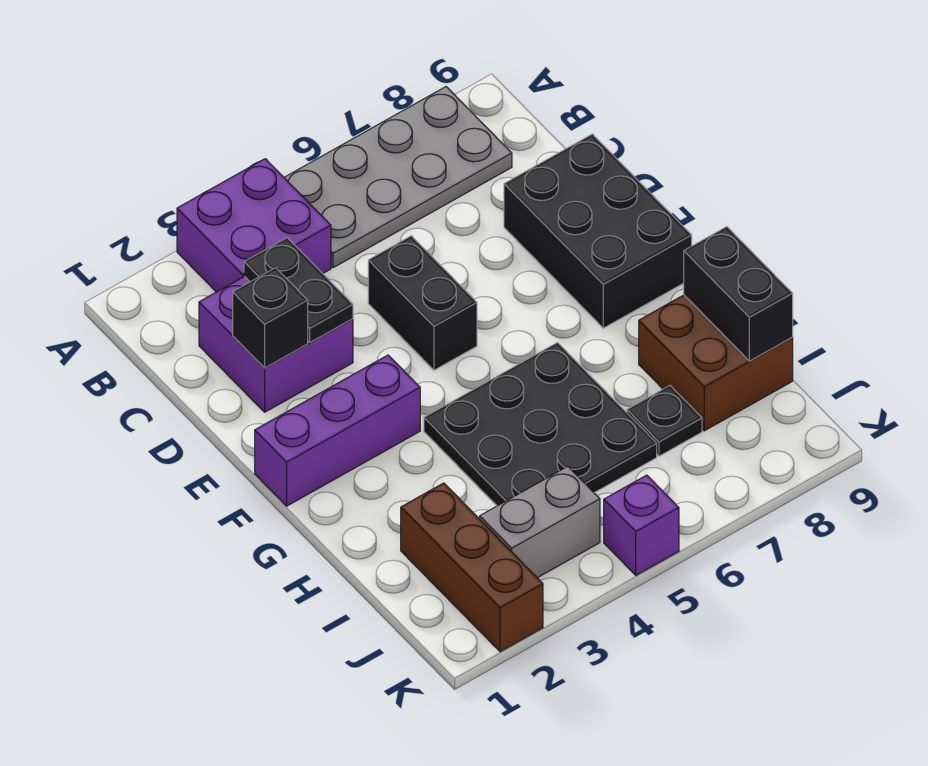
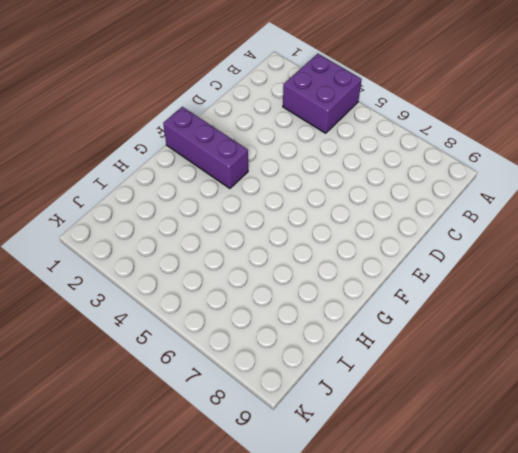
none -> grey 2x4 plate [284,87,512,268]
none -> purple 2x2 brick [199,276,353,412]
none -> black 1x2 brick [368,236,477,370]

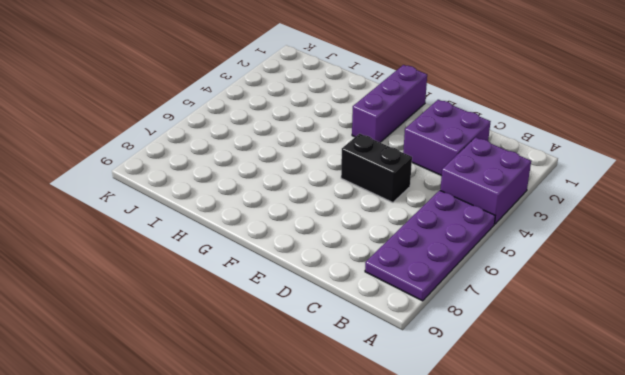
purple 2x4 plate [365,190,495,301] -> grey 2x4 plate [284,87,512,268]
none -> black 2x3 brick [504,134,692,328]
none -> black 3x3 plate [424,343,657,506]
none -> brown 2x2 brick [639,295,793,431]

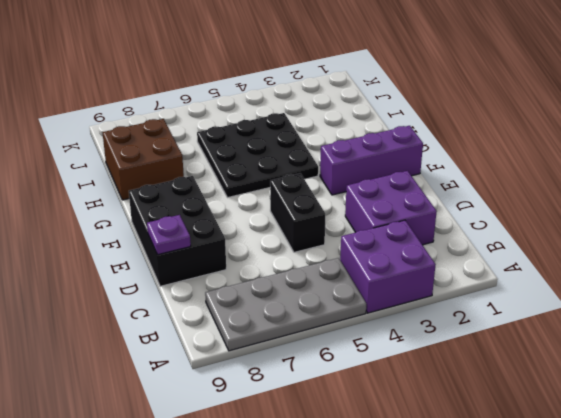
purple 1x1 plate [147,215,191,255] -> none
none -> brown 1x3 brick [401,483,543,652]
none -> black 1x1 plate [627,386,702,456]
none -> grey 1x2 brick [480,466,600,578]

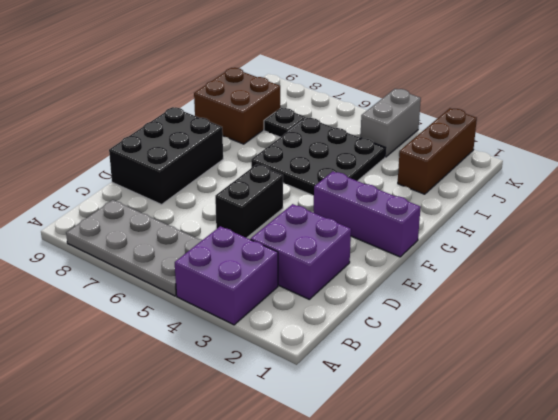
grey 1x2 brick [360,89,421,157] -> grey 1x2 brick turned to [480,466,600,578]
none -> purple 1x1 brick [604,475,679,575]
none -> black 1x2 plate [244,238,353,342]
none -> black 1x1 brick [233,268,308,368]

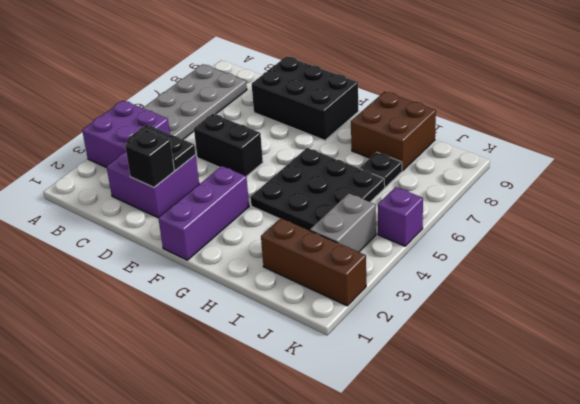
none -> black 1x2 brick [684,227,793,361]

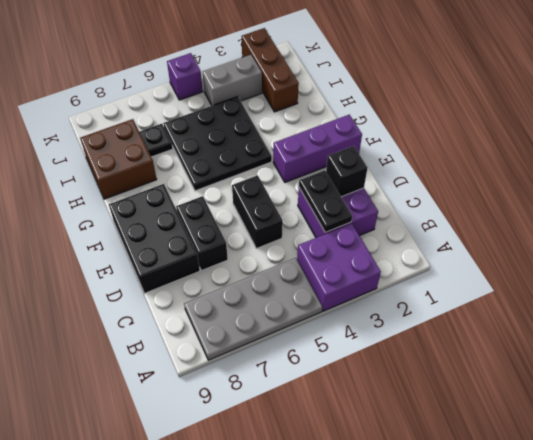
black 1x2 brick [176,196,228,271] -> black 1x2 brick moved to [684,227,793,361]

